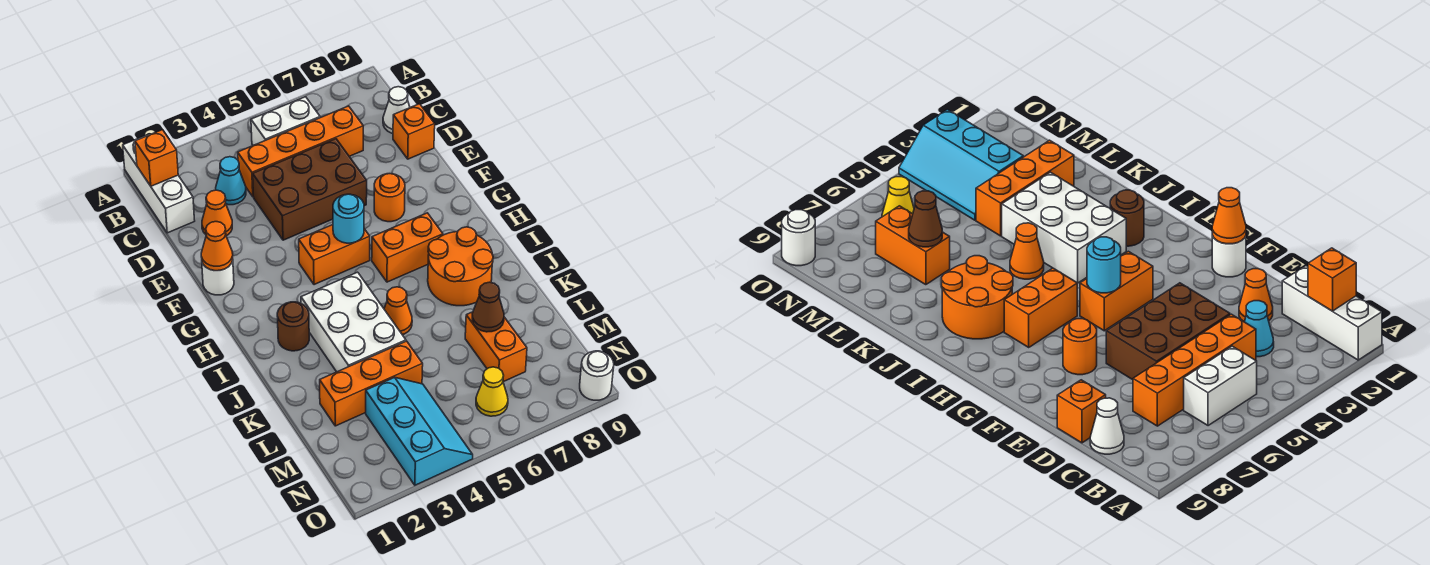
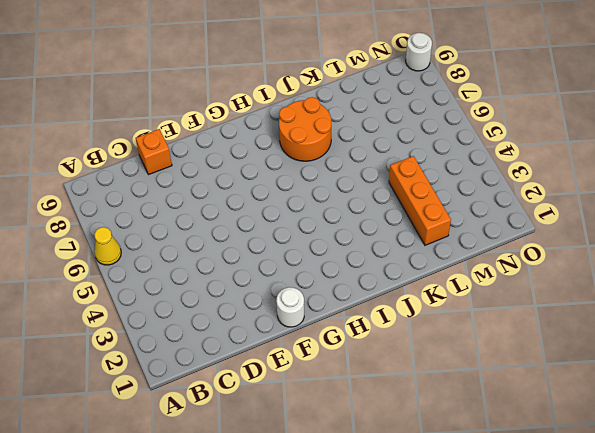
yellow 1x1 cone [94,227,121,265] -> yellow 1x1 cone moved to [476,367,508,416]
none -> white 1x3 brick [123,134,195,233]
none -> white 1x2 brick [251,97,320,146]
none -> cyan 1x1 cone [216,157,246,205]

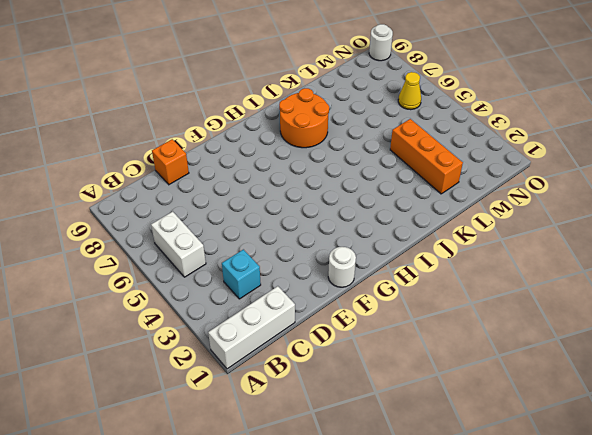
cyan 1x1 brick [222,249,261,299] -> cyan 1x1 cone [216,157,246,205]
none -> orange 1x4 brick [238,106,363,196]
none -> white 1x1 cone [383,87,410,133]
none -> orange 1x1 cone [202,190,232,236]

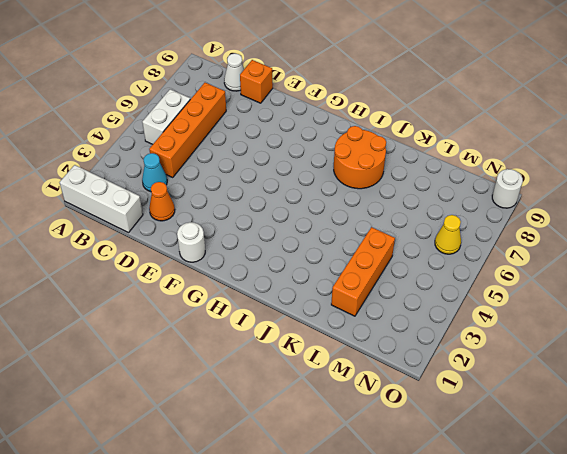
none -> brown 2x3 brick [253,139,367,240]
none -> orange 1x1 round brick [374,174,405,222]
none -> orange 1x2 brick [299,225,370,285]

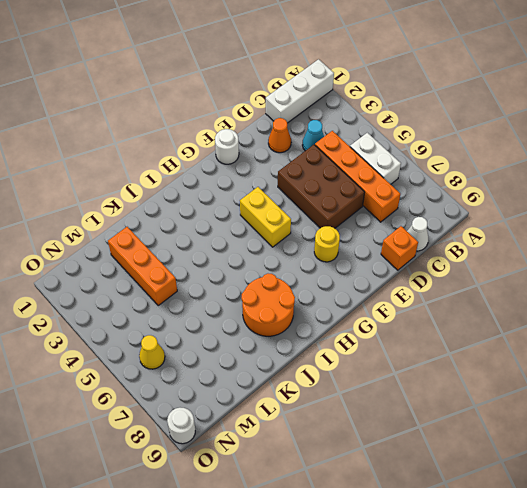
yellow 1x1 round brick [314,226,340,262] -> orange 1x1 round brick [374,174,405,222]
yellow 1x2 brick [240,187,291,247] -> orange 1x2 brick [299,225,370,285]
none -> orange 1x2 brick [372,213,443,282]
none -> brown 1x1 round brick [277,302,309,351]
none -> white 2x3 brick [301,272,406,372]

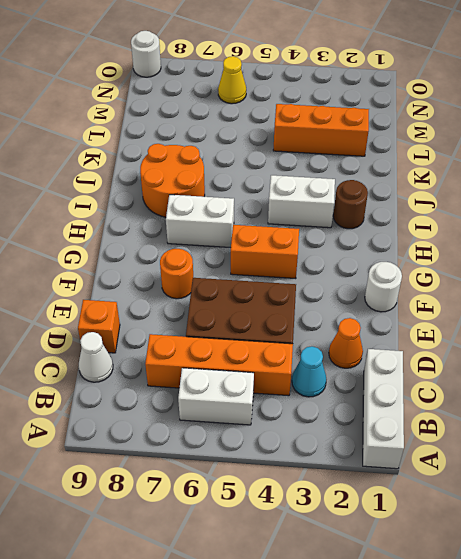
white 1x2 brick [166,195,234,248] -> orange 1x2 brick [372,213,443,282]
white 1x2 brick [268,175,335,228] -> white 2x3 brick [301,272,406,372]
none -> orange 1x1 cone [384,287,412,335]
none -> orange 1x2 brick [465,312,527,382]
none -> cyan 2x3 slope [366,377,473,485]

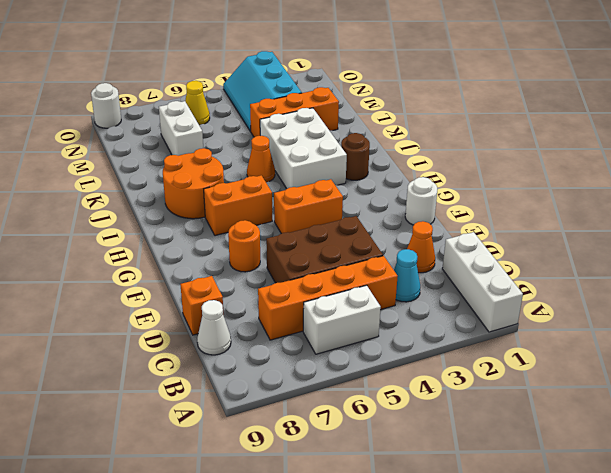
white 1x2 brick [159,101,203,156] -> orange 1x2 brick [465,312,527,382]
none -> orange 1x1 brick [135,130,178,186]
none -> orange 1x1 cone [201,222,233,271]
none -> cyan 1x1 round brick [333,194,364,243]

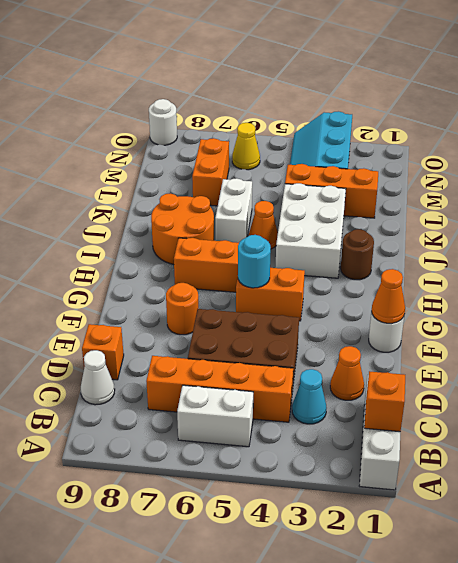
white 1x2 brick [215,178,252,243] -> none
none -> brown 1x1 cone [472,282,504,332]

